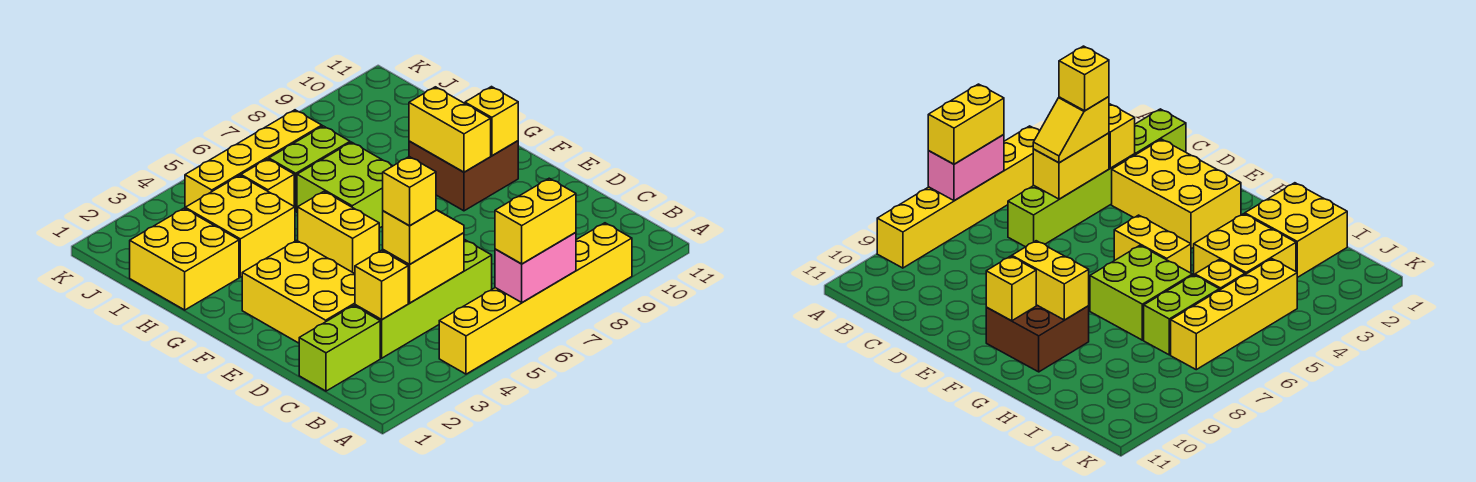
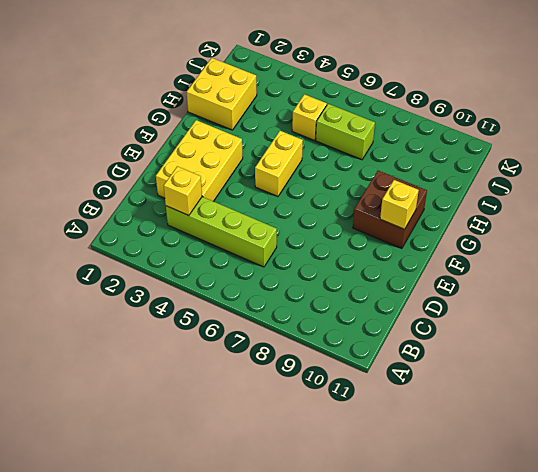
none -> yellow 1x6 brick [439,223,632,374]
none -> lime 1x2 brick [299,306,380,391]
none -> lime 2x2 brick [297,142,392,228]

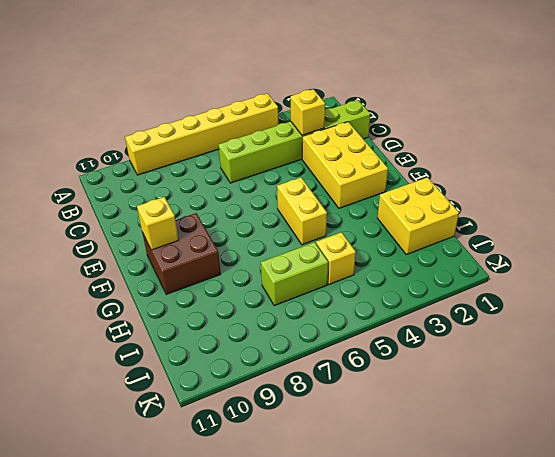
none -> lime 2x2 brick [297,142,392,228]
none -> yellow 2x2 brick [185,175,295,277]
none -> yellow 1x4 brick [185,110,322,208]

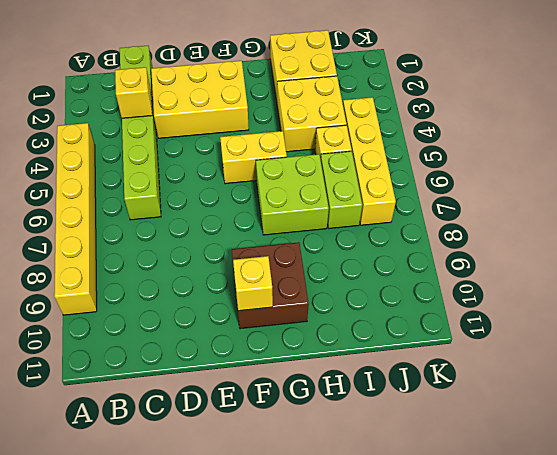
none -> pink 1x2 brick [495,232,576,303]
none -> yellow 1x2 brick [383,233,464,303]
none -> yellow 1x2 brick [409,87,491,172]

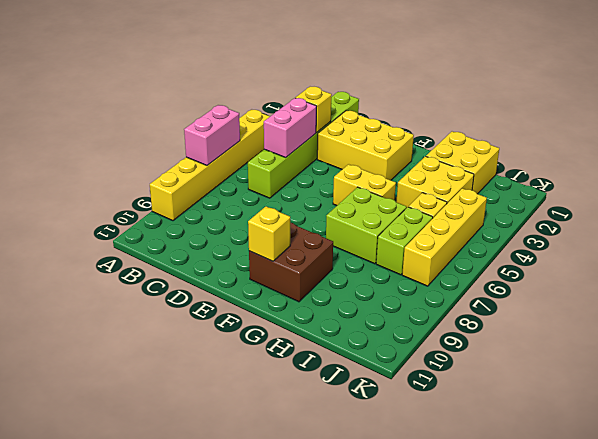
pink 1x2 brick [264,98,317,157] -> yellow 1x2 brick [383,233,464,303]
none -> yellow 1x2 brick [409,87,491,172]
none -> yellow 1x2 brick [495,178,576,264]
none -> yellow 1x2 slope [383,210,464,264]

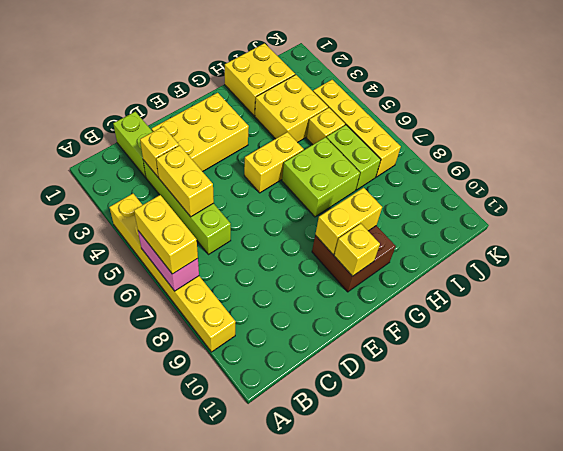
none -> yellow 1x2 slope [383,210,464,264]
none -> yellow 1x1 brick [383,157,436,226]

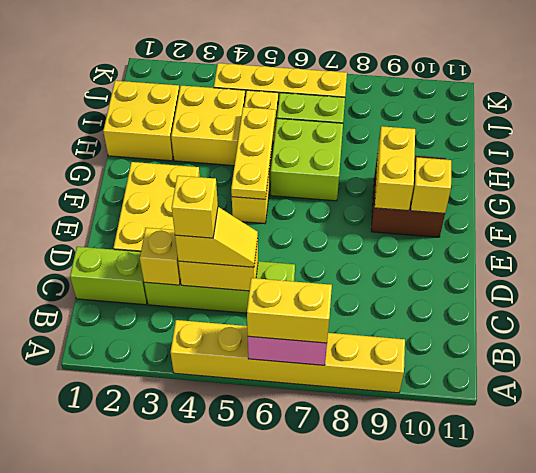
yellow 1x3 plate [231,107,275,199] -> none

